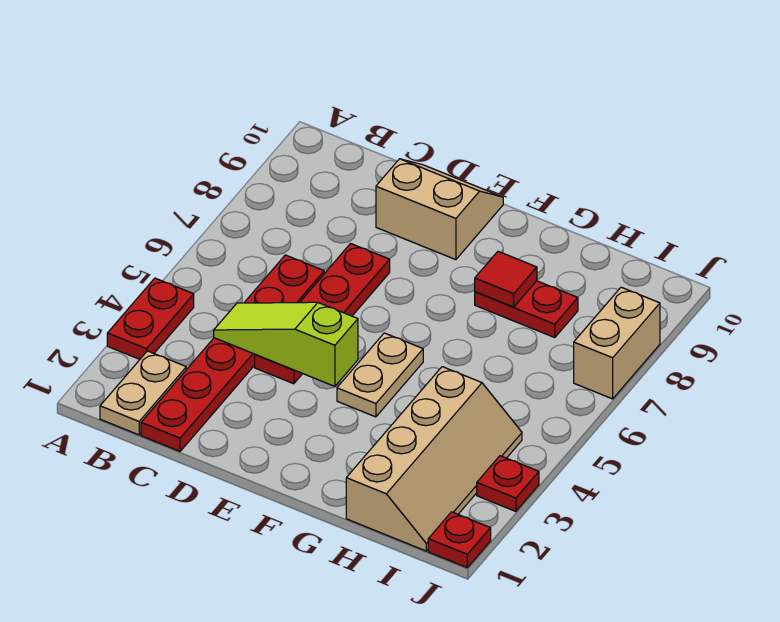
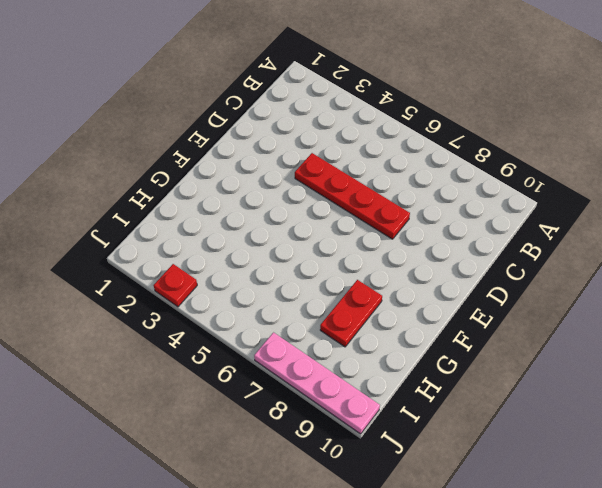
pink 1x4 plate [254,333,380,434] -> tan 1x2 brick [574,287,660,399]
none -> red 1x2 plate [107,278,194,359]
none -> tan 1x2 plate [100,351,186,435]
none -> red 1x6 plate [141,255,324,451]

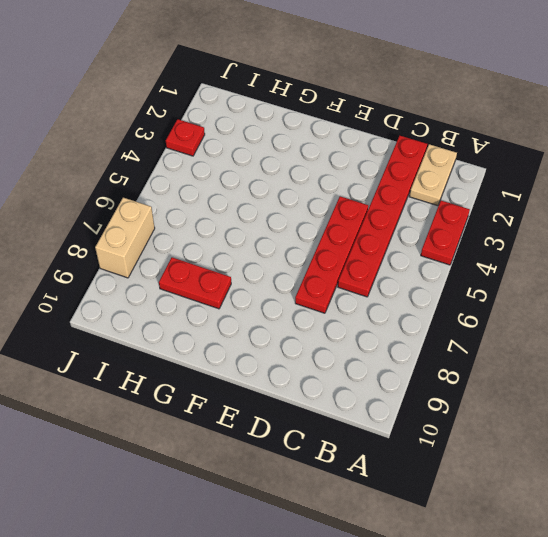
none -> tan 2x2 slope [376,159,503,260]
none -> tan 1x2 plate [337,333,423,417]
none -> tan 2x4 slope [346,367,522,551]

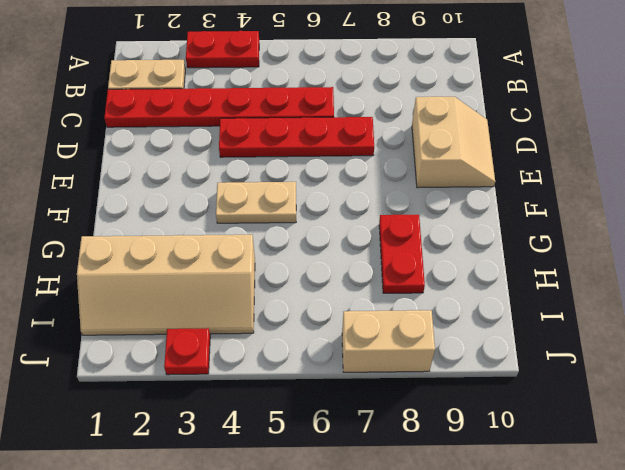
none -> red 1x1 plate [428,512,491,567]
none -> lime 1x3 slope [214,302,358,386]
none -> red 1x1 tile [475,251,537,307]

